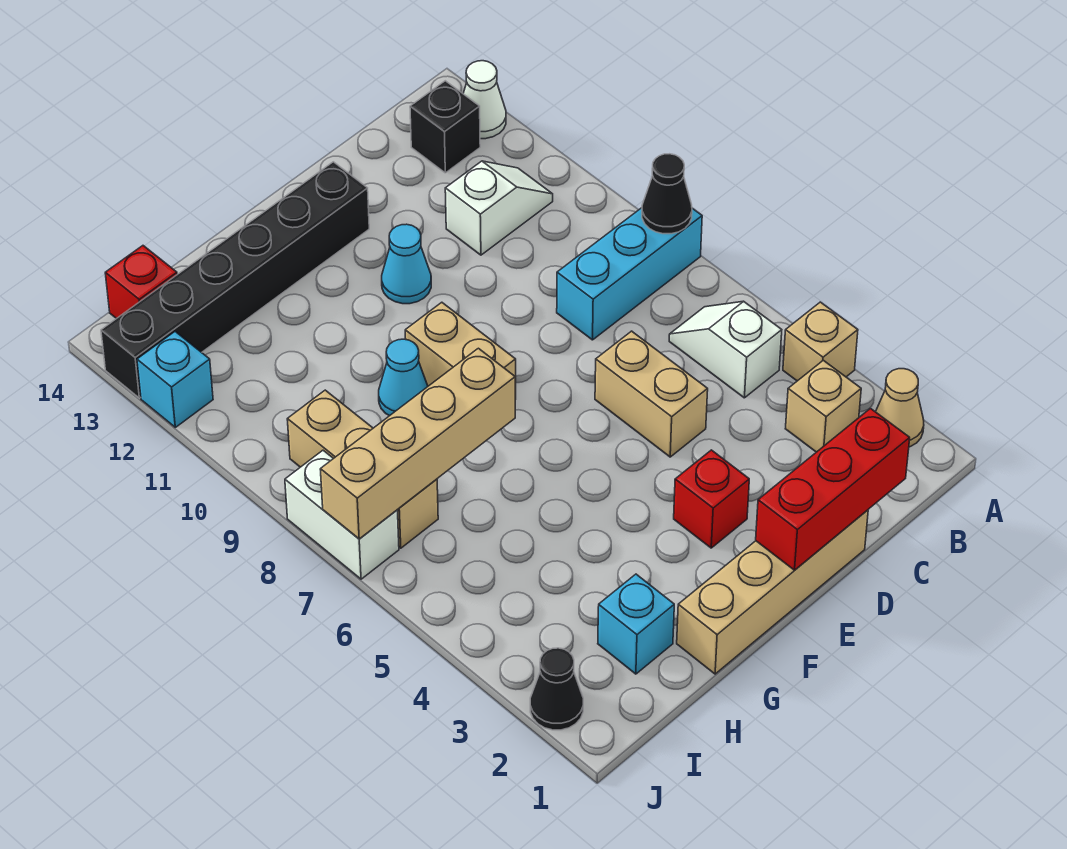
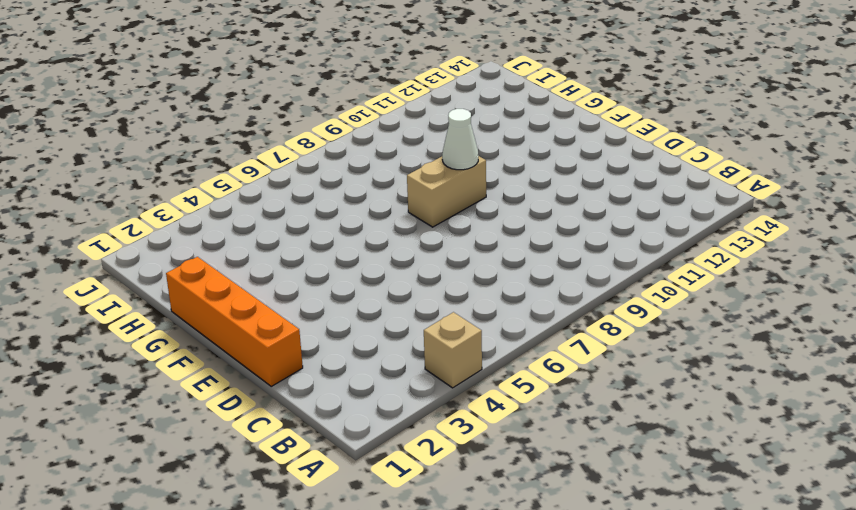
orange 1x4 brick [166,257,303,386] -> tan 1x4 brick [677,510,868,674]
white 1x1 cone [442,109,478,170] -> white 1x1 cone moved to [463,61,506,139]
none -> tan 1x1 cone [876,369,924,447]
none -> cyan 1x3 brick [557,208,702,340]
none -> tan 1x1 brick [785,360,861,452]

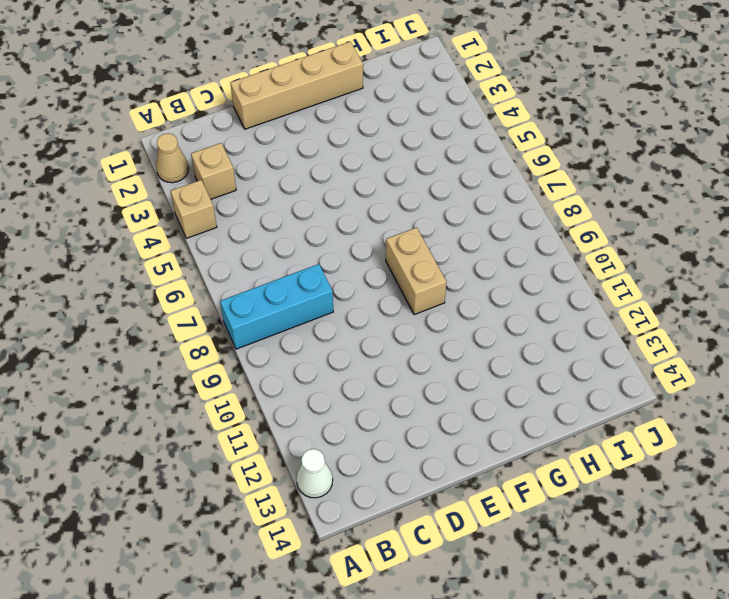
none -> white 1x2 slope [669,301,782,398]
none -> white 1x2 slope [445,161,553,255]
none -> black 1x1 brick [410,81,480,173]

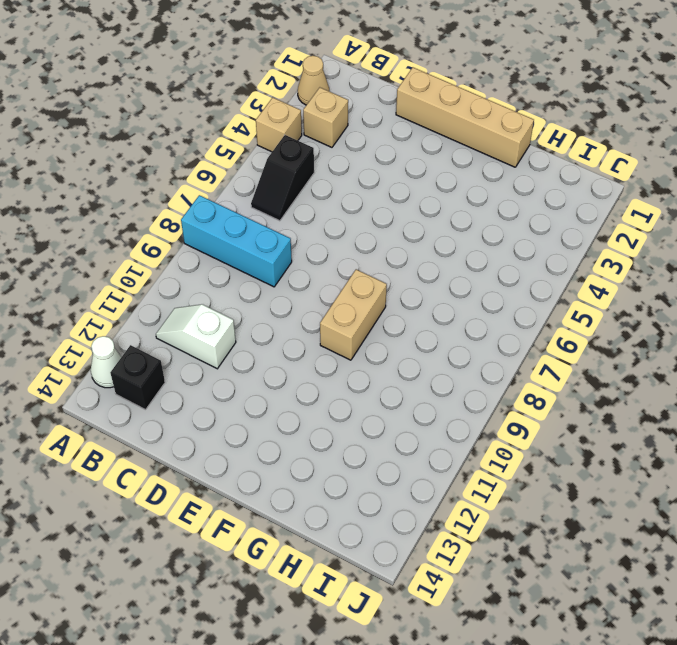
black 1x2 slope [251,135,314,221] -> white 1x2 slope [669,301,782,398]
none -> tan 1x2 brick [595,331,708,457]
none -> red 1x1 brick [674,450,749,548]
none -> cyan 1x1 cone [382,224,431,304]

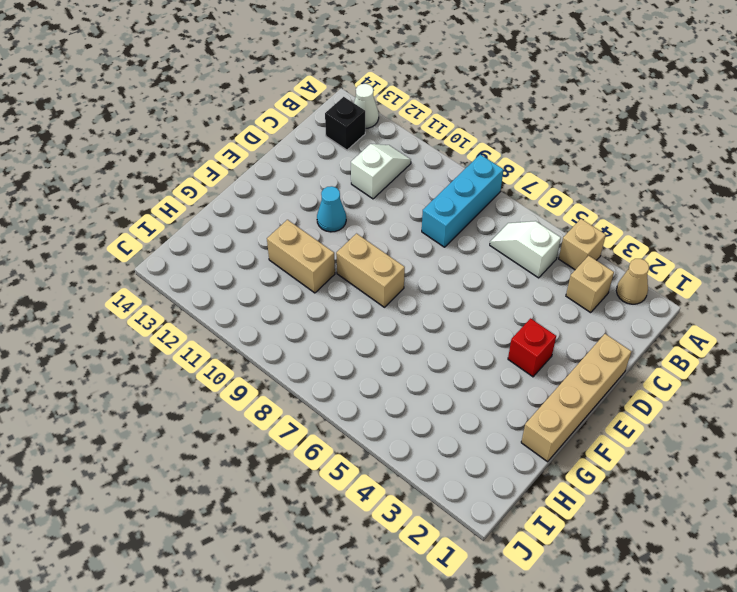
tan 1x2 brick [267,220,335,293] -> tan 1x2 brick moved to [595,331,708,457]
none -> black 1x6 brick [101,162,369,398]
none -> cyan 1x1 cone [379,339,428,416]
none -> cyan 1x1 brick [598,574,674,674]

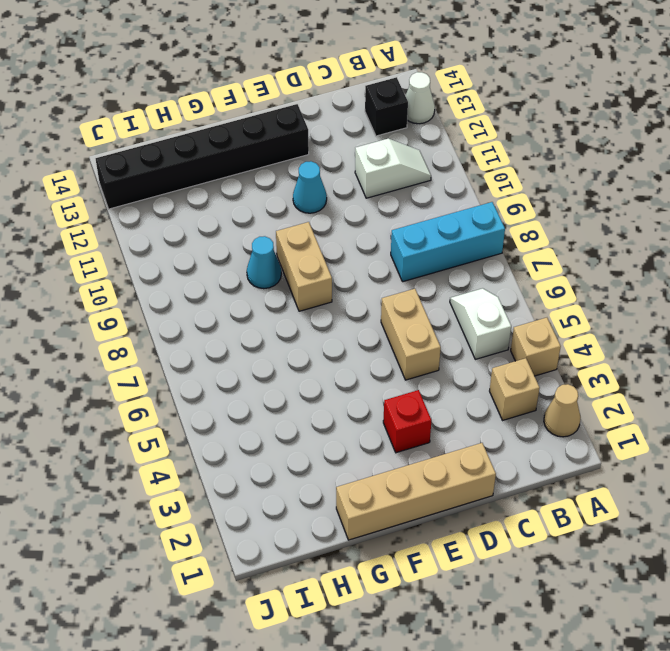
none -> cyan 1x1 brick [598,574,674,674]
none -> tan 1x3 brick [287,390,438,548]
none -> red 1x1 brick [105,246,177,319]

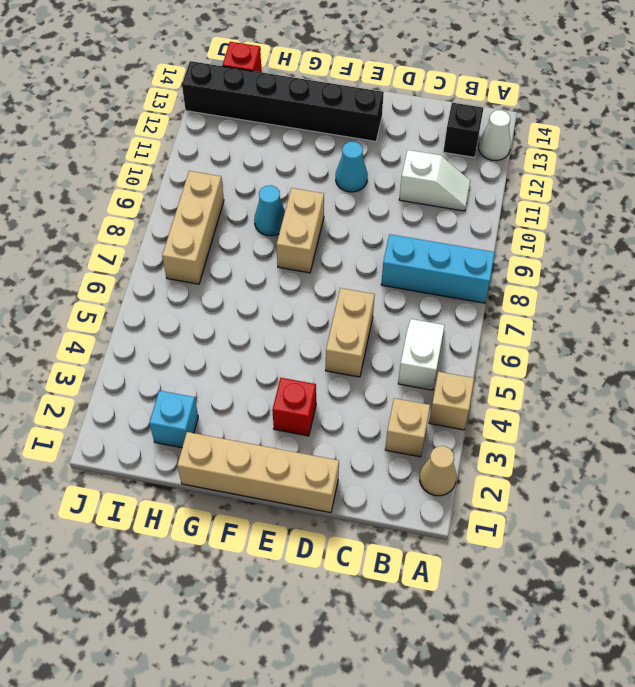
none -> black 1x1 cone [530,648,583,730]
none -> white 1x2 brick [285,450,399,579]
none -> cyan 1x1 brick [137,332,213,427]

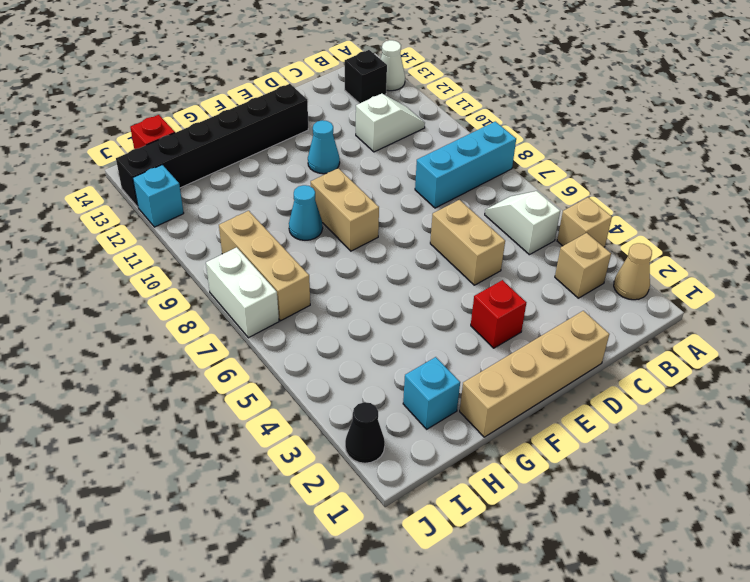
none -> black 1x1 cone [642,154,692,234]
none -> red 1x3 brick [756,409,910,570]
none -> tan 1x4 brick [320,348,515,539]

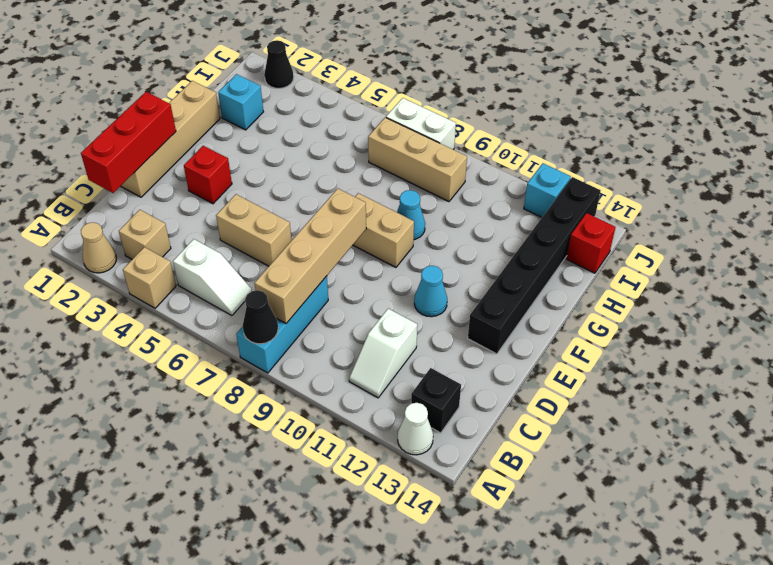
tan 1x4 brick [255,189,366,323] -> tan 1x4 brick moved to [320,348,515,539]

